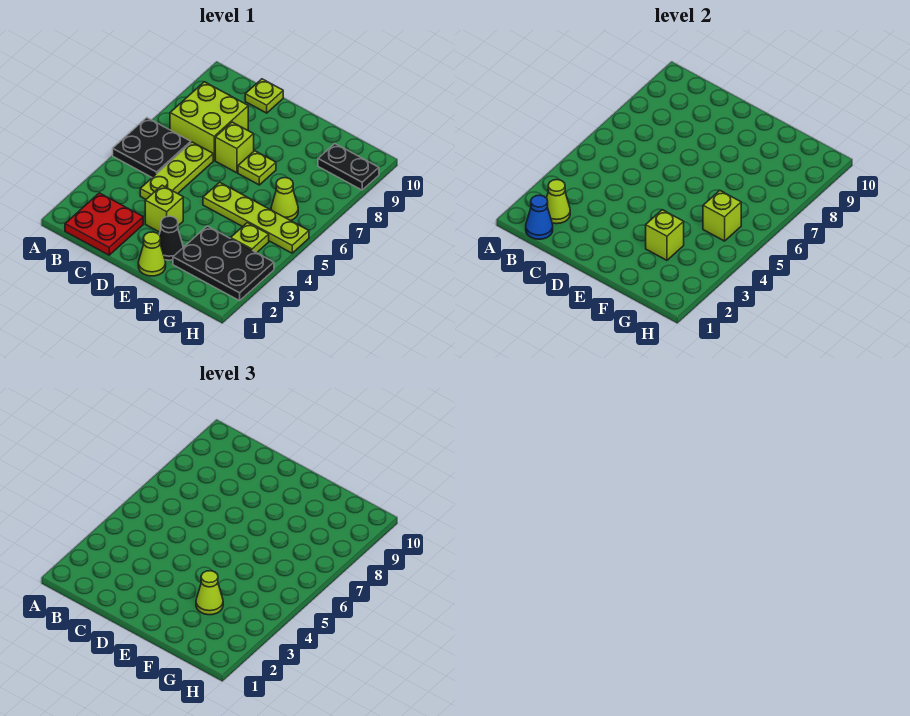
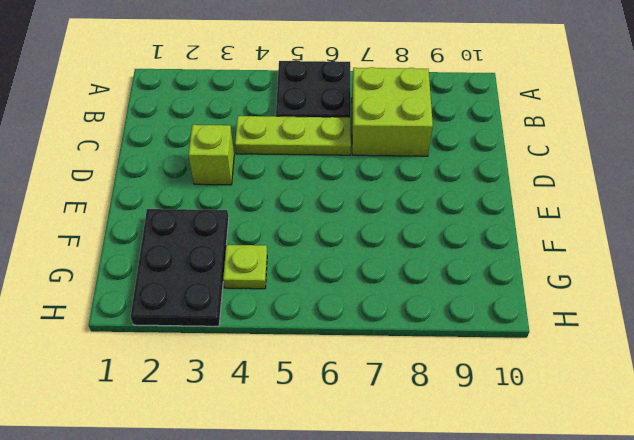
none -> red 2x2 plate [65,193,143,255]
none -> lime 1x1 plate [245,79,283,113]
none -> lime 1x1 brick [215,122,254,173]

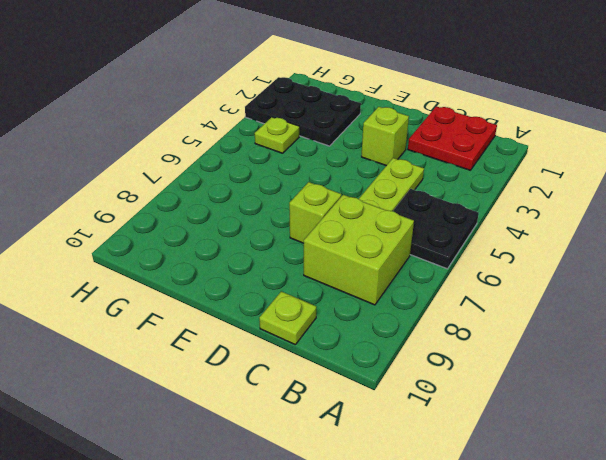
none -> lime 1x1 cone [138,232,166,276]
none -> black 1x1 cone [159,216,183,260]
none -> lime 1x4 plate [203,182,309,253]

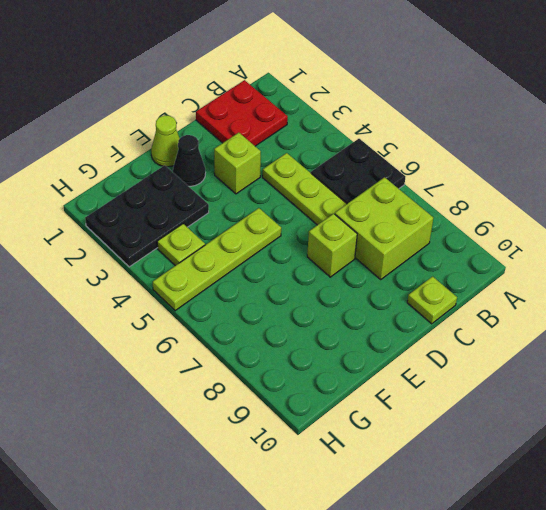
none -> lime 1x1 plate [238,151,276,185]
none -> lime 1x1 cone [271,178,298,221]
none -> black 1x2 plate [318,144,379,190]

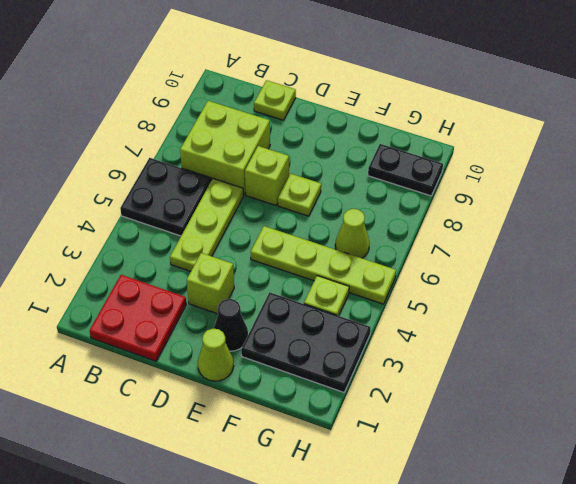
none -> blue 1x1 cone [526,195,553,239]
none -> lime 1x1 cone [547,180,570,224]
none -> lime 1x1 brick [646,210,684,260]

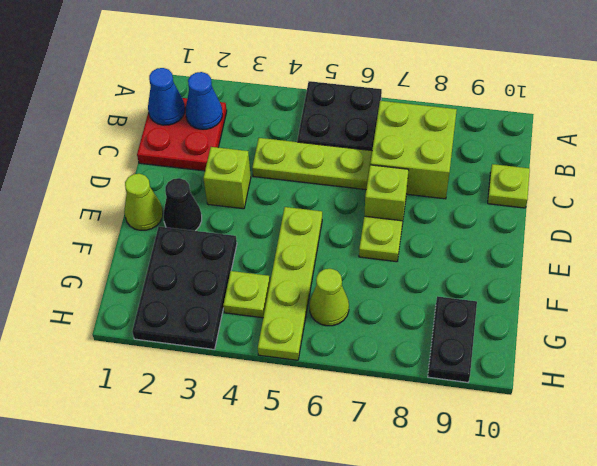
blue 1x1 cone [186,72,222,129] -> lime 1x1 cone [547,180,570,224]
none -> lime 1x1 brick [646,210,684,260]
none -> lime 1x1 brick [703,191,741,241]
none -> lime 1x1 cone [196,571,223,615]

